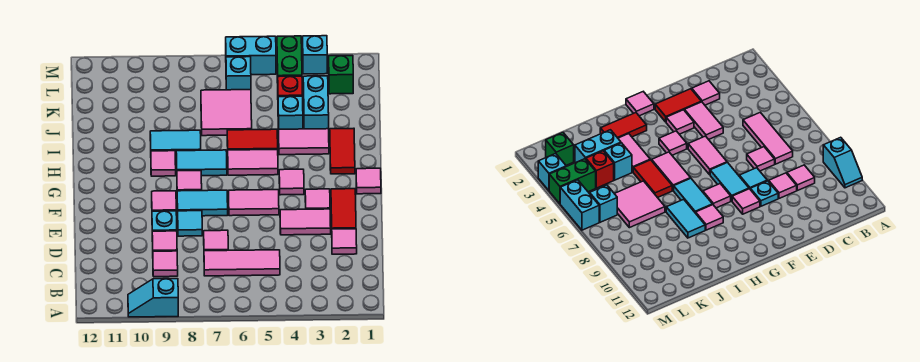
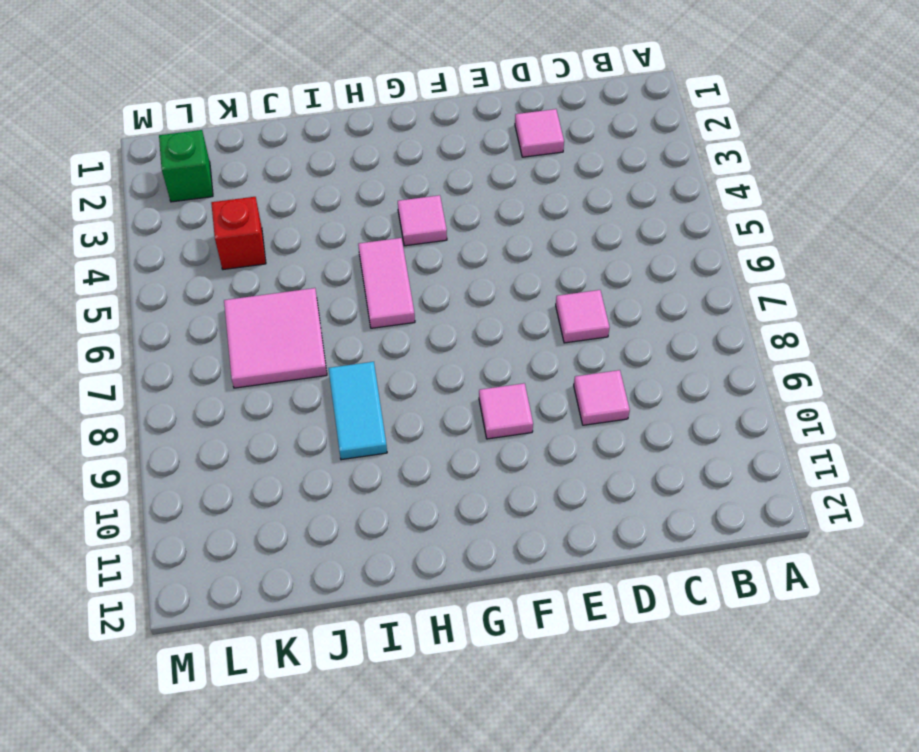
none -> cyan 1x2 slope [128,279,178,317]
none -> pink 1x3 tile [204,250,280,276]
none -> pink 1x1 tile [153,251,178,277]
none -> red 1x2 tile [331,189,356,229]

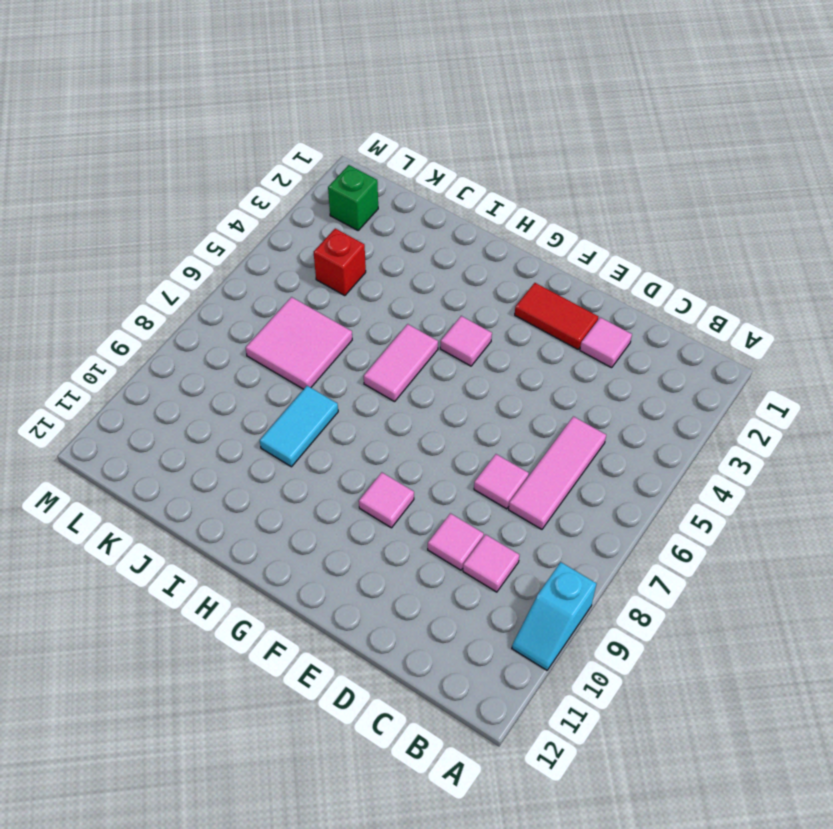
none -> pink 1x2 tile [280,209,331,235]
none -> cyan 1x1 tile [178,211,202,236]
none -> cyan 1x1 plate [152,211,177,231]
none -> pink 1x1 tile [305,189,330,209]

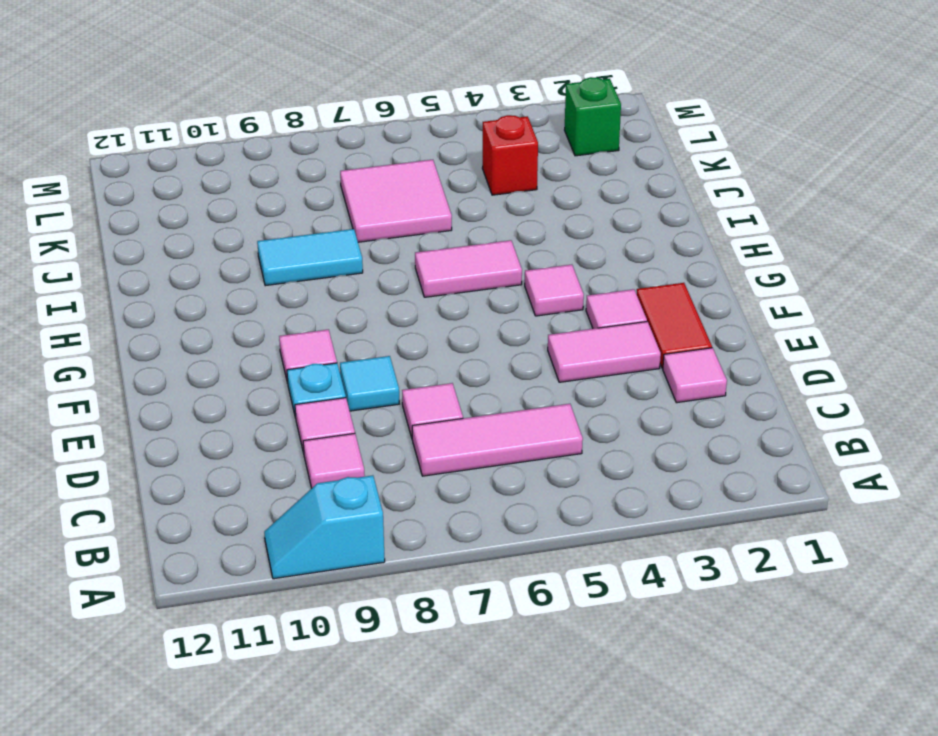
none -> pink 1x2 tile [228,190,279,216]
none -> cyan 1x2 tile [177,190,228,216]
none -> pink 1x1 tile [356,168,381,194]
none -> pink 1x1 tile [177,171,202,191]

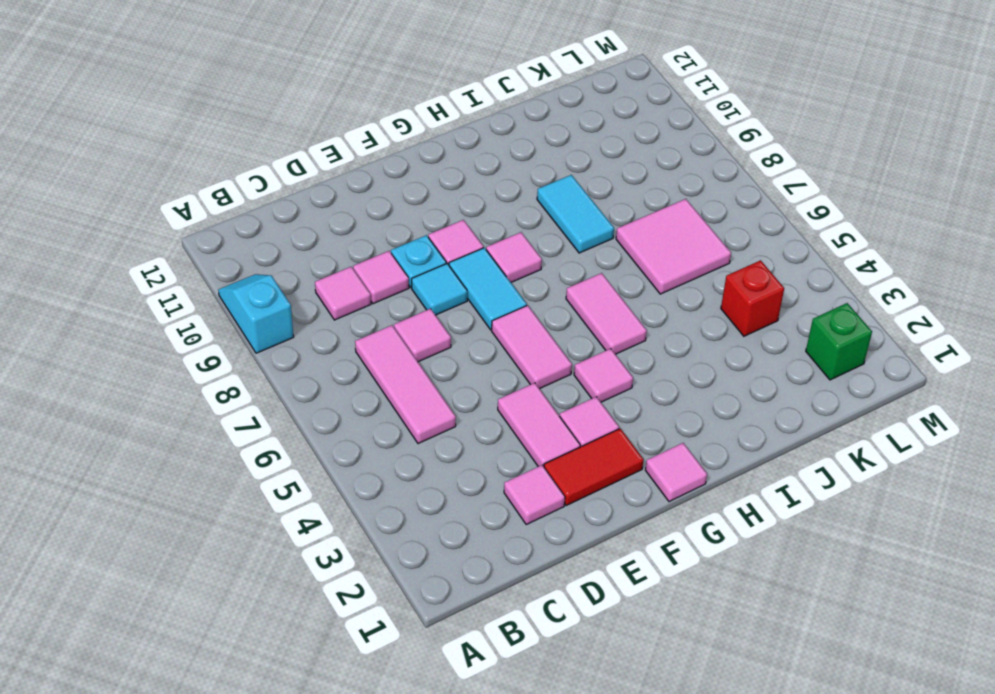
none -> red 1x2 tile [330,128,355,174]
none -> cyan 1x2 tile [176,150,227,176]
none -> pink 1x1 tile [151,151,176,176]
none -> pink 1x2 tile [279,129,329,155]

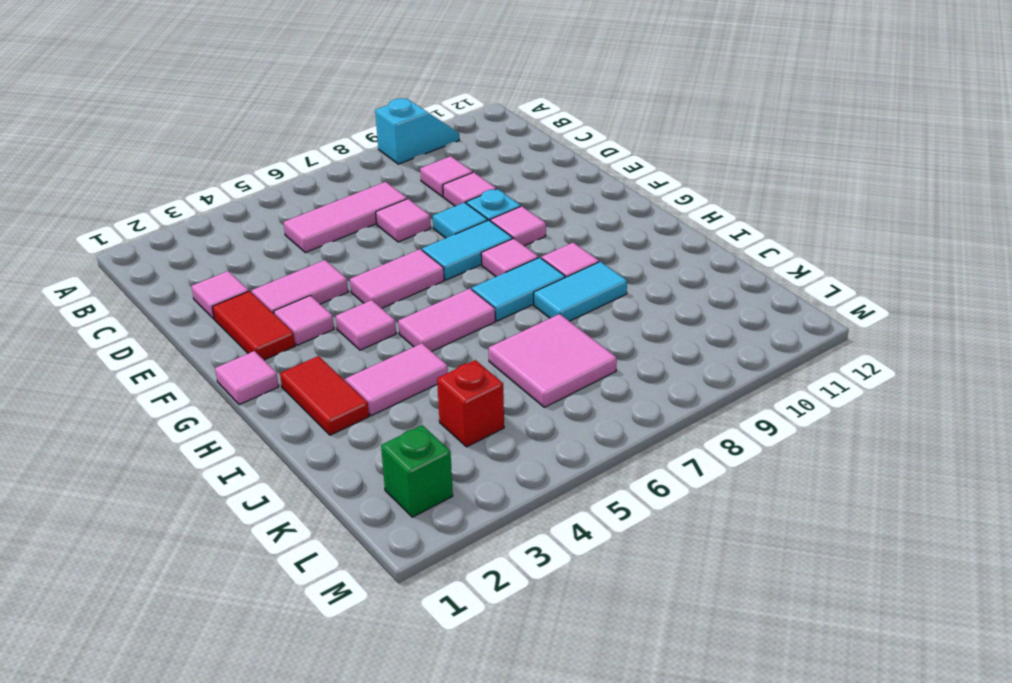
none -> red 1x2 tile [227,129,278,150]
none -> cyan 1x2 brick [303,76,329,129]
none -> cyan 1x1 brick [278,96,303,133]
none -> green 1x2 brick [277,36,302,83]

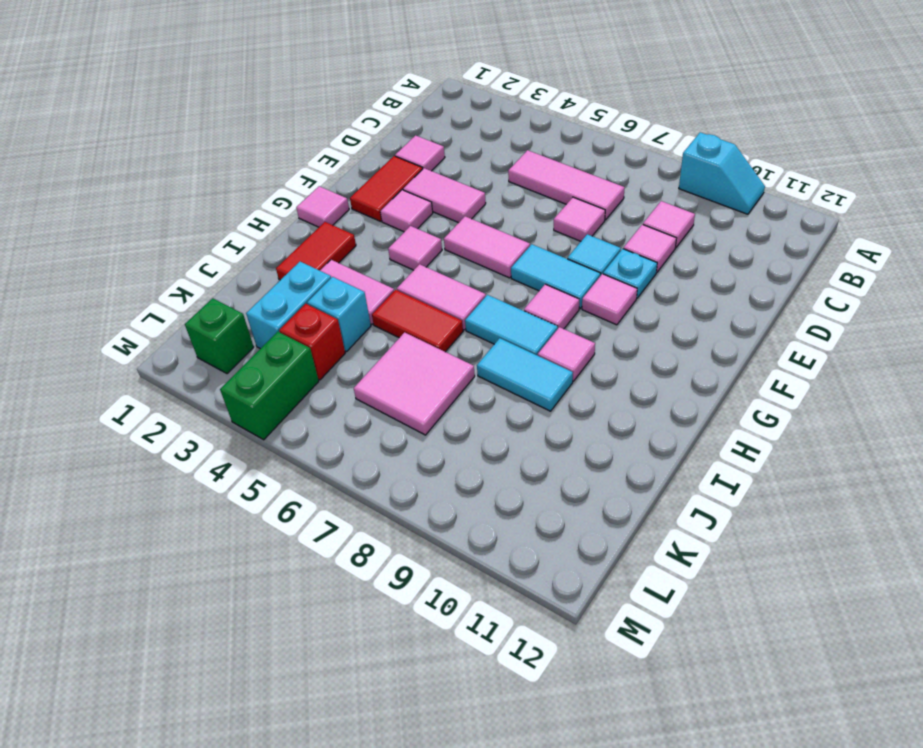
none -> cyan 1x1 brick [226,57,251,90]
none -> cyan 1x1 brick [303,36,327,74]
none -> cyan 1x2 brick [226,36,276,75]

